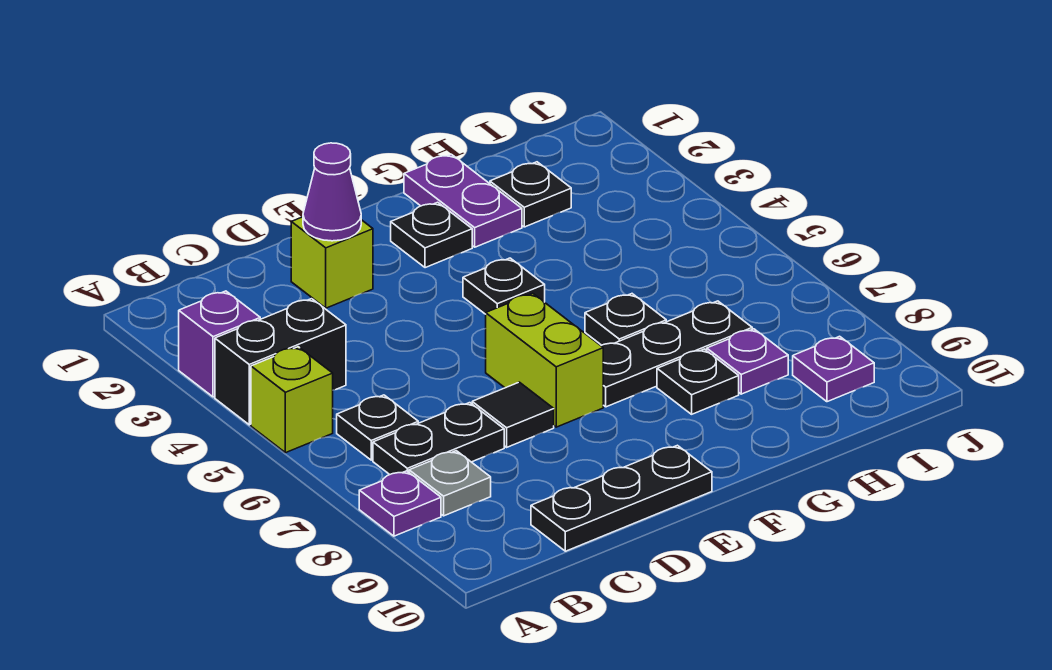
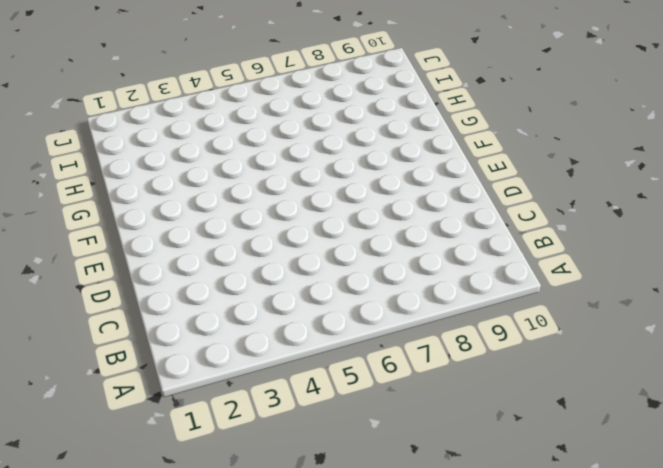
none -> purple 1x1 brick [179,291,260,397]
none -> black 1x2 brick [215,299,346,425]
none -> lime 1x1 brick [251,347,333,453]

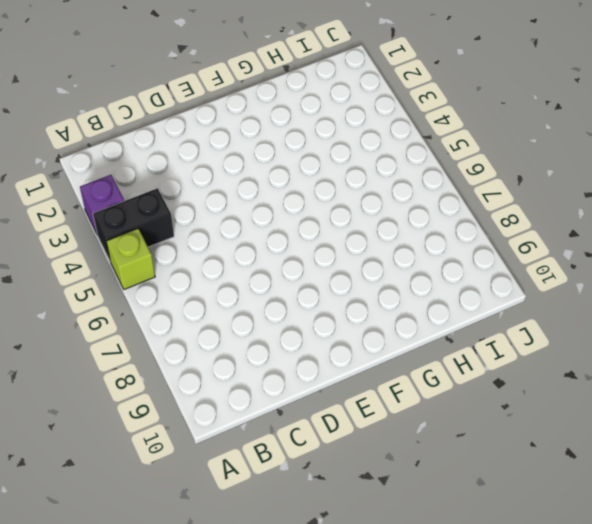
none -> purple 1x1 plate [359,471,441,536]
none -> black 1x1 plate [337,395,418,460]
none -> black 1x2 plate [373,403,504,475]

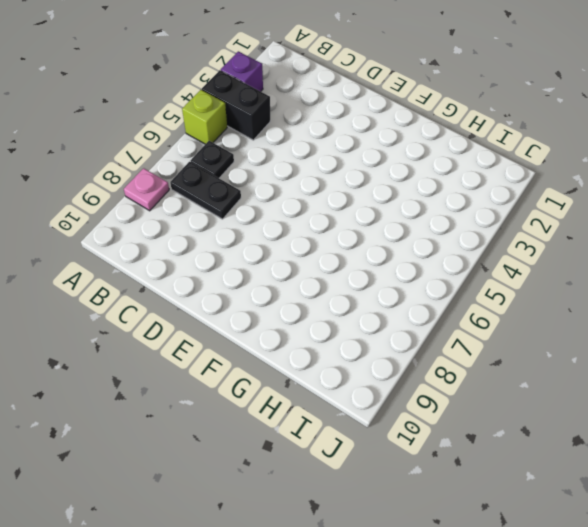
pink 1x1 plate [124,168,169,211] -> purple 1x1 plate [359,471,441,536]
none -> grey 1x1 plate [409,451,491,516]
none -> black 1x3 plate [531,445,712,551]
none -> lime 1x1 brick [291,217,373,308]

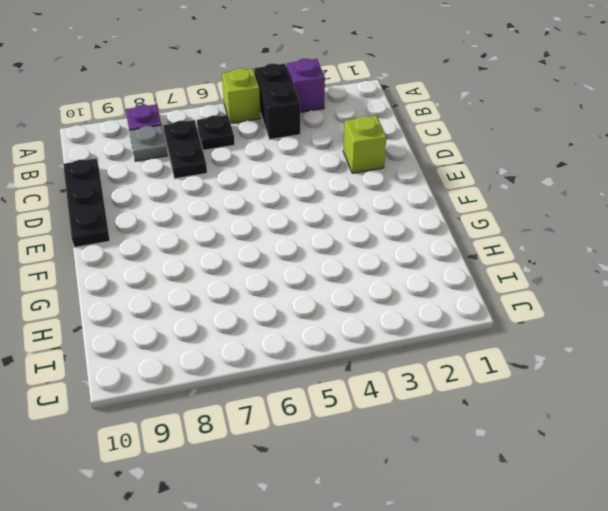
none -> black 1x1 tile [472,382,554,447]
none -> lime 1x2 brick [486,293,603,427]
none -> black 1x1 plate [391,202,472,268]

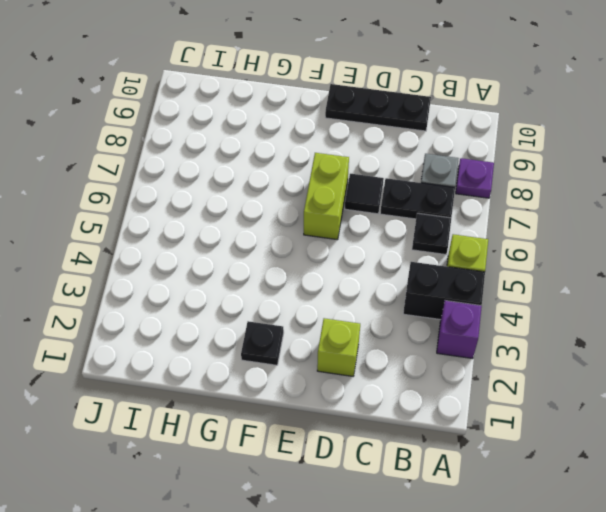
none -> black 1x1 plate [463,258,545,314]
none -> black 1x3 plate [601,301,752,407]
none -> purple 1x2 plate [404,154,522,247]

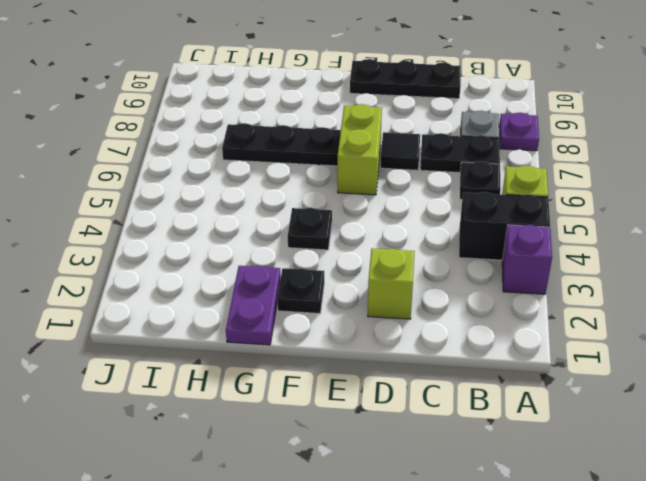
none -> black 1x1 plate [585,294,666,345]
none -> black 1x1 plate [657,349,739,414]
none -> black 1x1 plate [490,162,571,227]

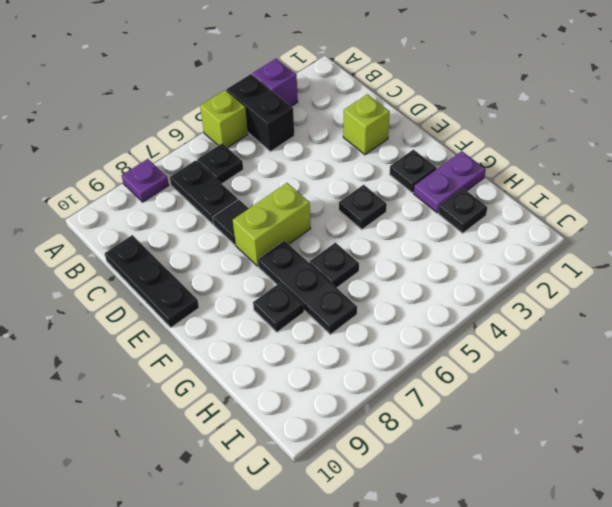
none -> grey 1x1 plate [409,451,491,516]
none -> purple 1x1 plate [707,329,788,394]
none -> purple 1x1 plate [793,336,874,402]

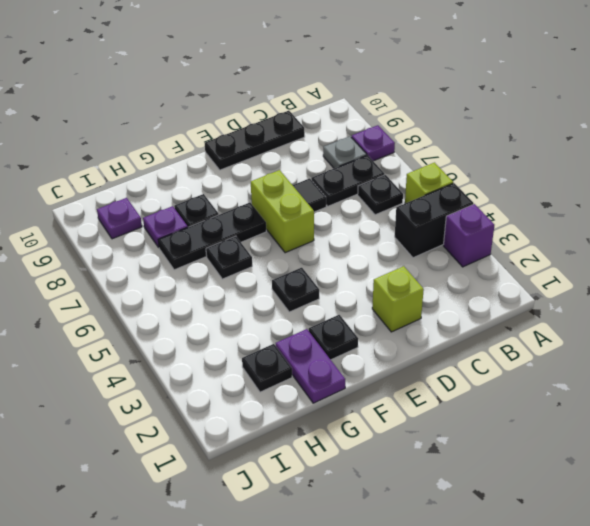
none -> purple 1x1 cone [303,143,361,241]

